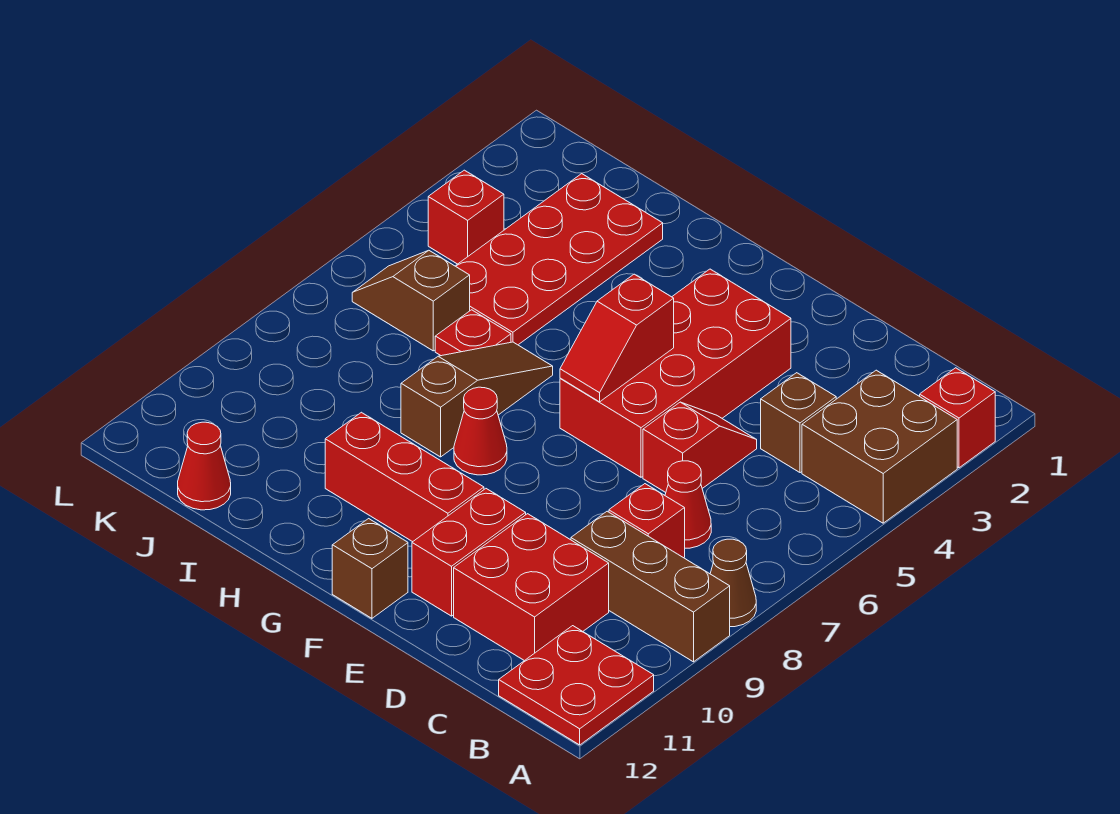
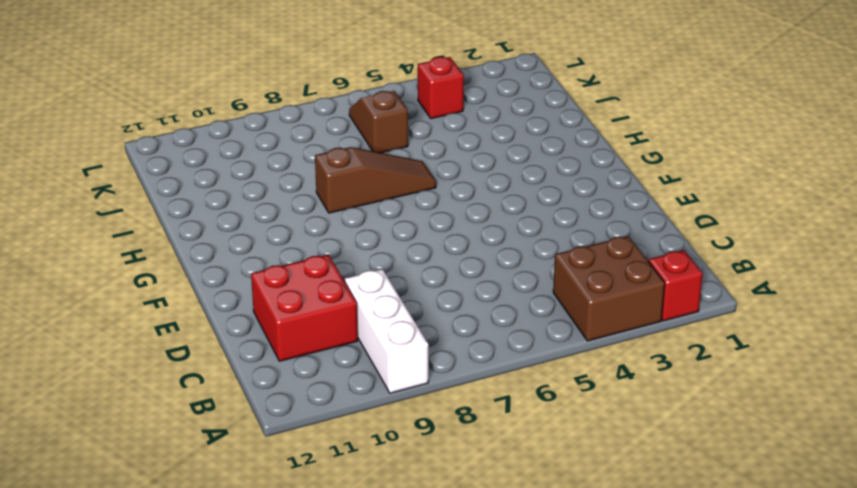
white 1x3 brick [345,269,428,393] -> brown 1x3 brick [571,511,730,662]
none -> brown 1x1 cone [710,539,756,627]
none -> red 2x2 plate [499,626,654,745]
none -> brown 1x1 brick [761,373,836,473]

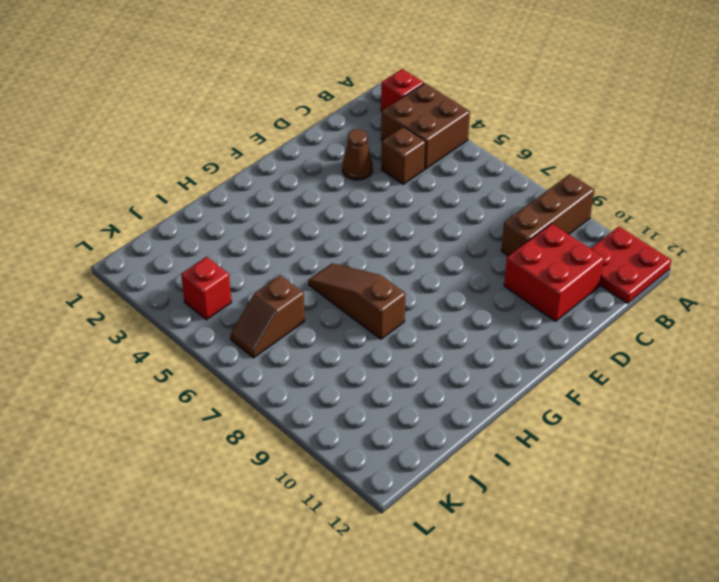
brown 1x1 cone [342,129,373,180] -> brown 1x1 cone moved to [710,539,756,627]
none -> red 1x1 cone [665,461,711,548]
none -> red 1x1 brick [609,484,685,558]
none -> red 1x2 slope [643,402,757,492]

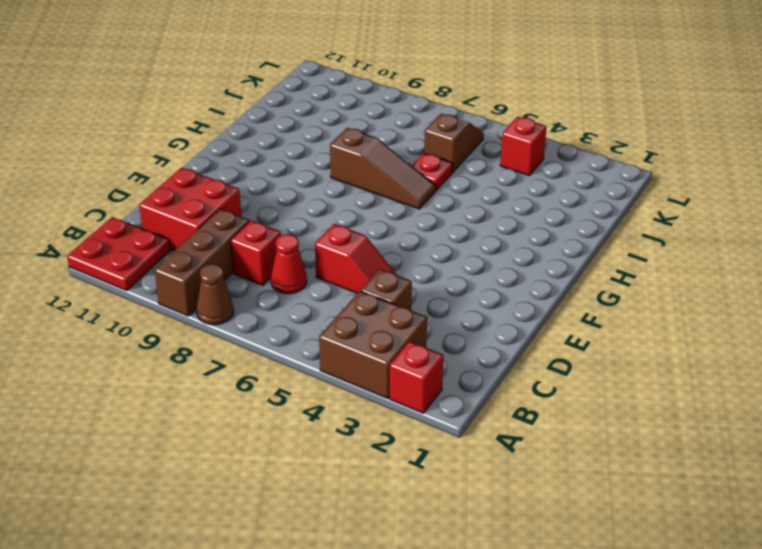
none -> red 2x4 brick [560,269,791,477]
none -> red 1x2 brick [412,489,526,616]
none -> red 1x3 brick [325,412,484,542]

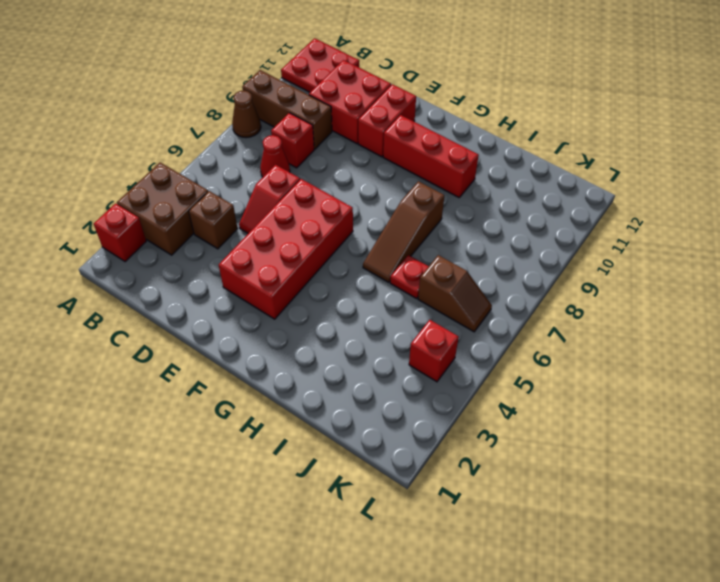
none -> brown 1x1 brick [332,519,408,618]
none -> red 1x1 cone [454,387,507,475]
none -> red 2x4 plate [456,174,663,345]

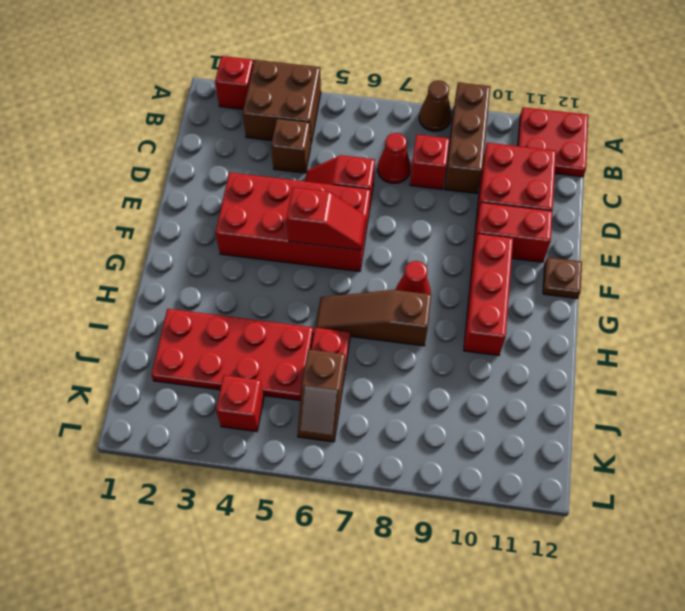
brown 1x1 plate [543,257,582,299] -> brown 1x1 brick [332,519,408,618]
none -> red 1x1 cone [178,422,231,510]

